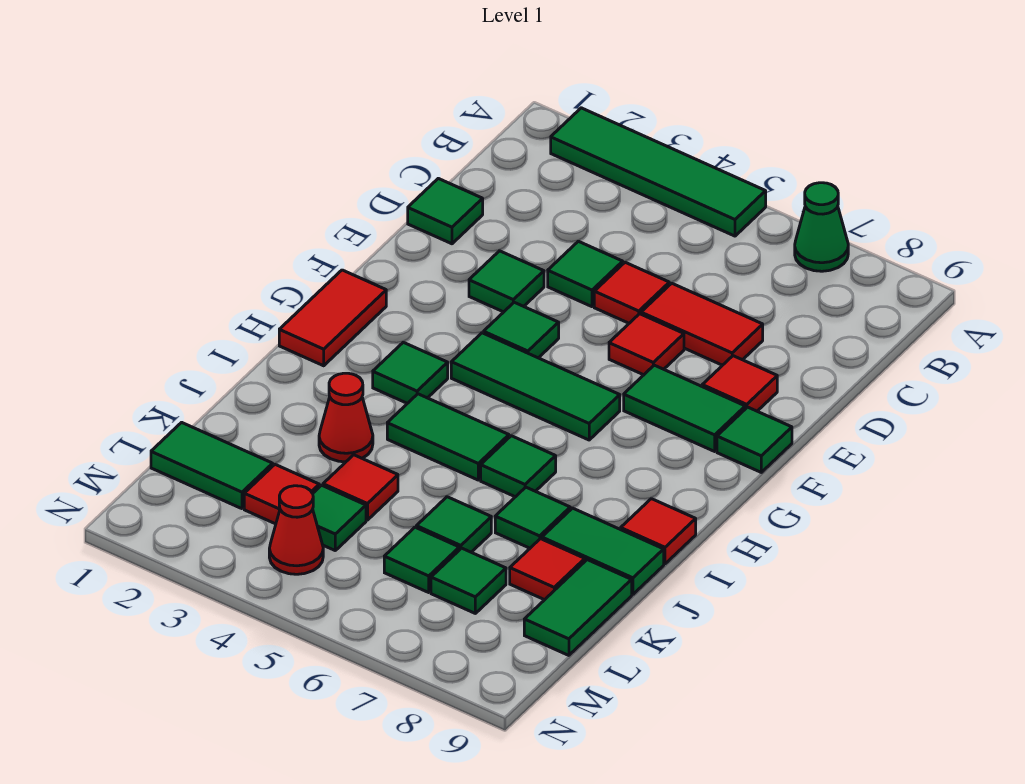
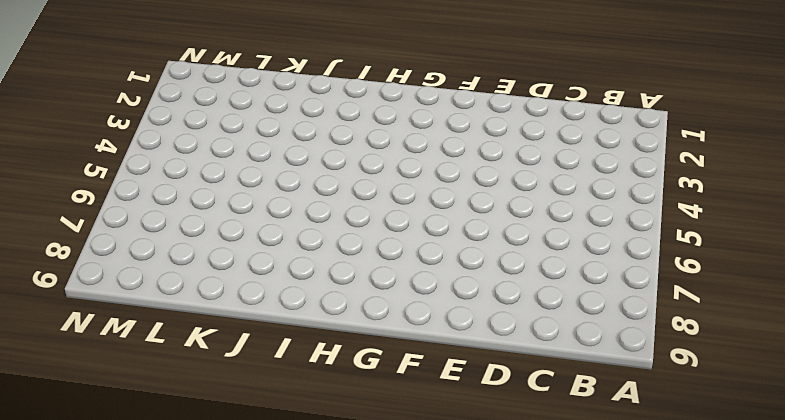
none -> green 1x4 tile [551,108,766,236]
none -> green 1x1 cone [795,183,848,271]
none -> green 1x1 tile [408,178,483,244]
none -> green 1x1 tile [548,241,623,307]

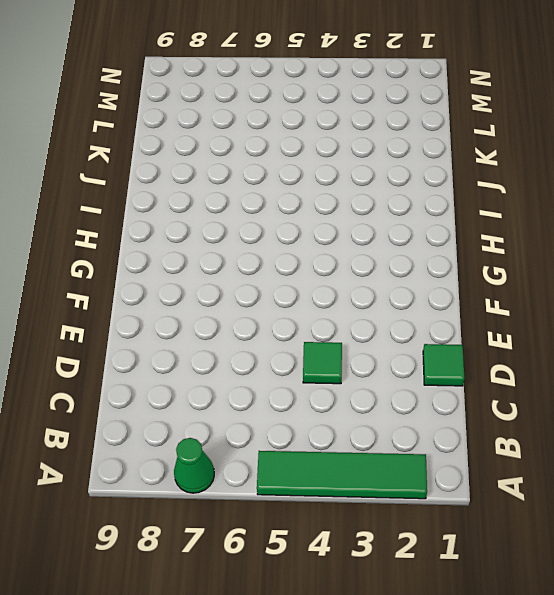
none -> red 1x1 tile [594,262,669,323]
none -> red 1x2 tile [641,283,763,365]
none -> green 1x1 tile [469,251,544,312]
none -> red 1x1 tile [609,314,684,375]

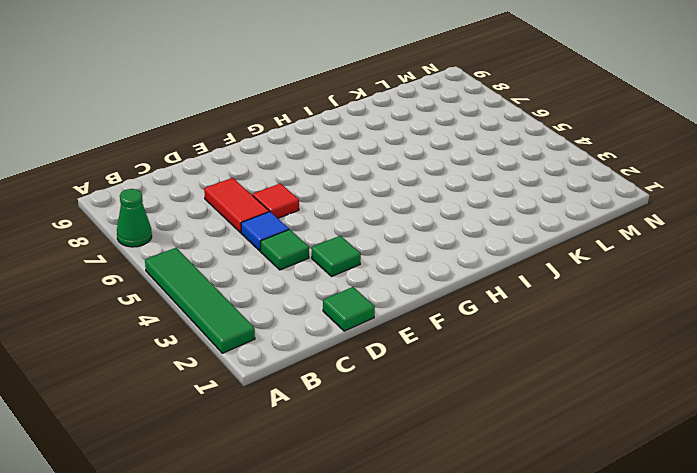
blue 1x1 tile [241,212,289,251] -> red 1x1 tile [594,262,669,323]
none -> red 1x1 tile [702,356,777,411]
none -> green 1x1 tile [484,302,559,358]
none -> green 1x2 tile [624,365,745,451]
none -> green 1x1 tile [717,407,792,472]

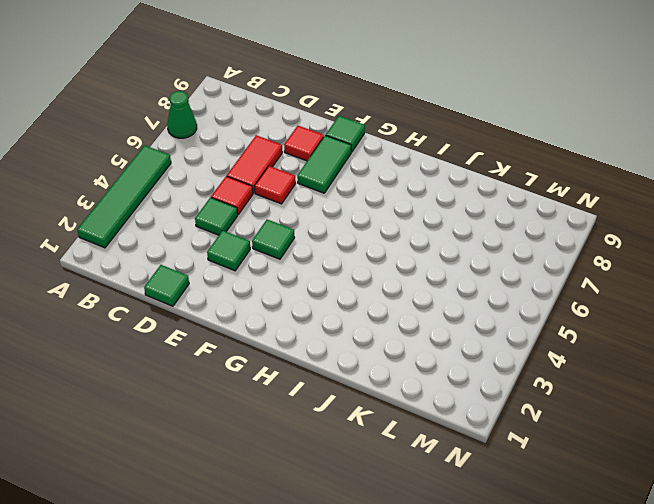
none -> red 1x2 tile [279,270,386,366]
none -> green 1x3 tile [451,333,620,440]
none -> green 1x1 tile [373,342,448,403]
none -> green 1x2 tile [387,394,509,480]

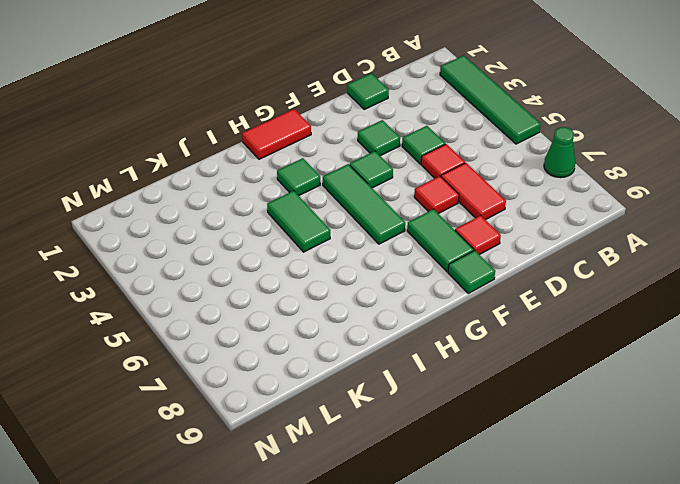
none -> green 1x1 tile [481,436,556,497]
none -> red 1x1 tile [621,499,696,564]
none -> red 1x1 cone [319,373,373,462]
none -> green 1x1 tile [495,487,570,548]

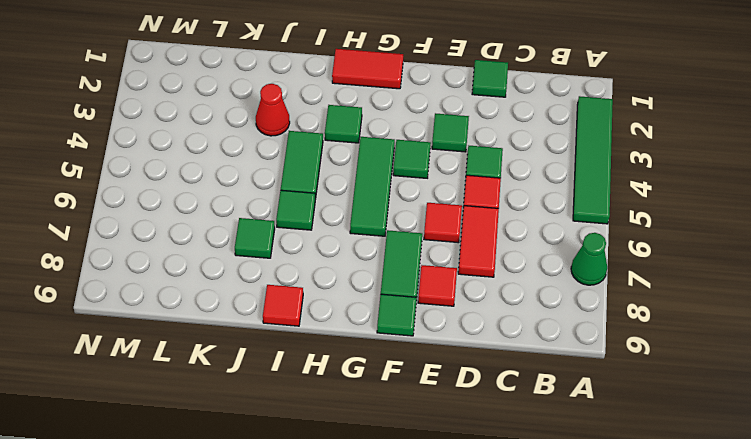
none -> green 1x2 tile [542,508,664,594]
none -> red 1x1 tile [323,455,398,520]
none -> green 1x1 tile [416,497,491,552]
none -> red 1x1 tile [510,539,585,600]

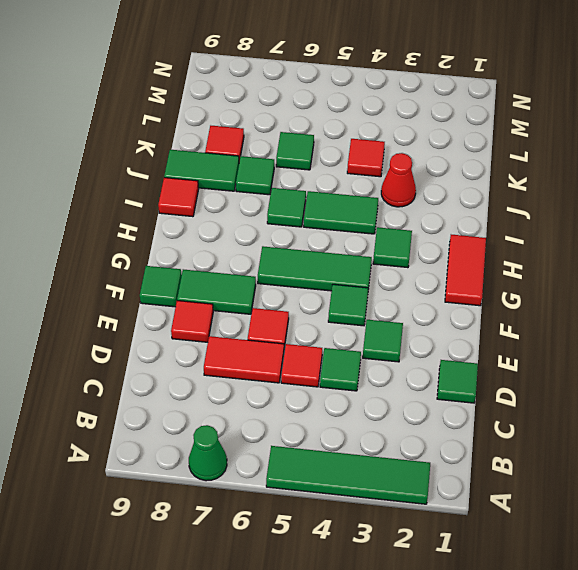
none -> green 1x2 tile [524,560,632,655]
none -> green 1x2 tile [151,422,273,509]
none -> red 1x1 tile [244,465,319,524]
none -> green 1x1 tile [313,485,366,550]

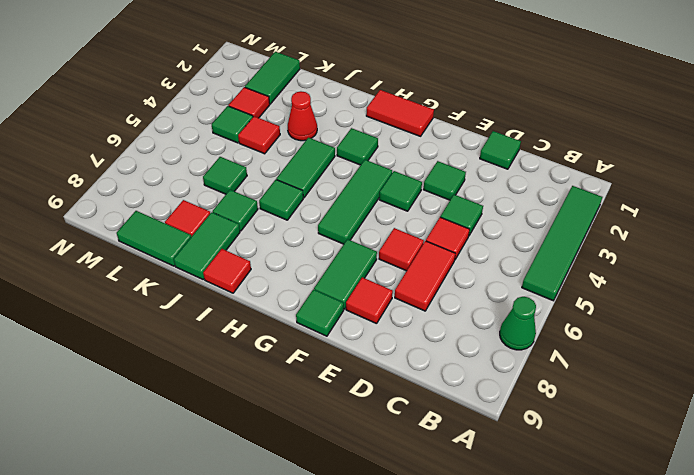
none -> green 1x1 tile [384,527,459,592]
none -> green 1x1 tile [431,548,506,613]
none -> red 1x1 cone [269,486,323,574]

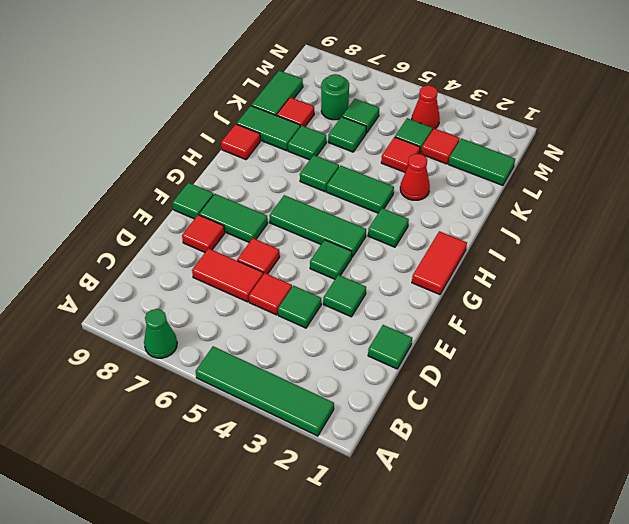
green 1x1 round brick [321,74,349,120] -> green 1x1 tile [431,548,506,613]

